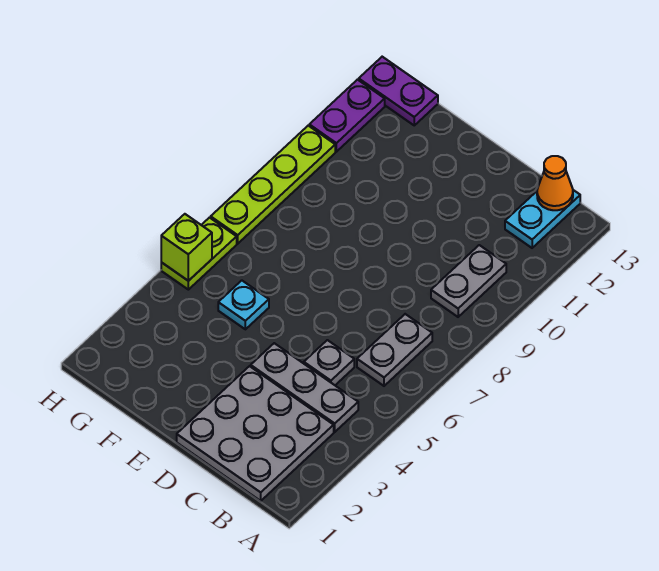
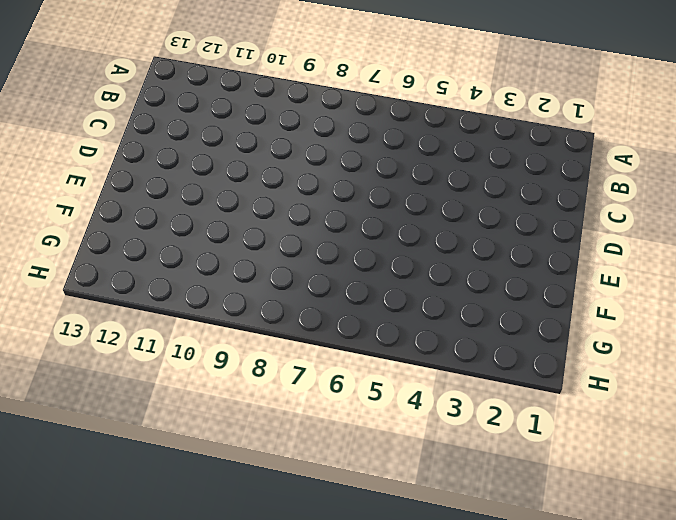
none -> grey 3x3 plate [177,366,334,501]
none -> grey 1x3 plate [251,343,358,432]
none -> grey 1x2 plate [357,314,432,386]

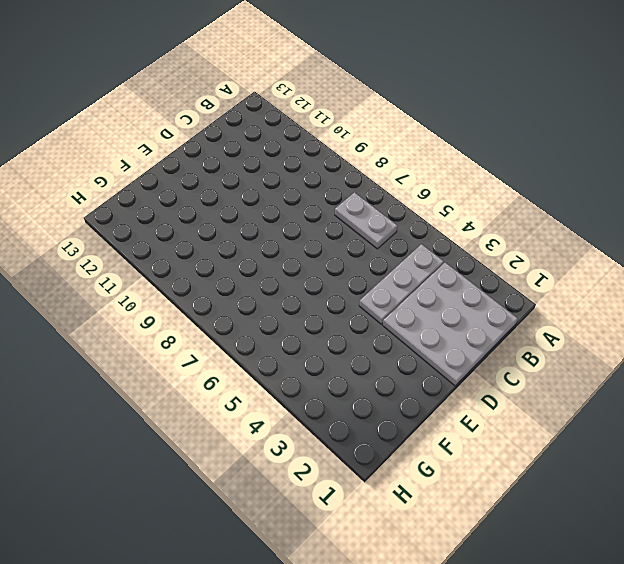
none -> grey 1x2 plate [431,245,506,317]
none -> cyan 1x2 plate [505,190,580,248]
none -> grey 1x1 plate [304,340,354,385]

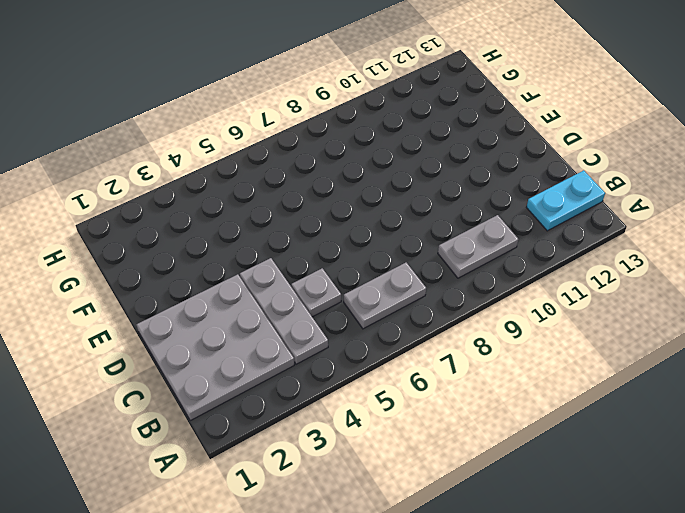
none -> cyan 1x1 plate [218,280,269,329]
none -> purple 1x2 plate [359,57,438,125]
none -> lime 1x2 plate [161,218,237,290]

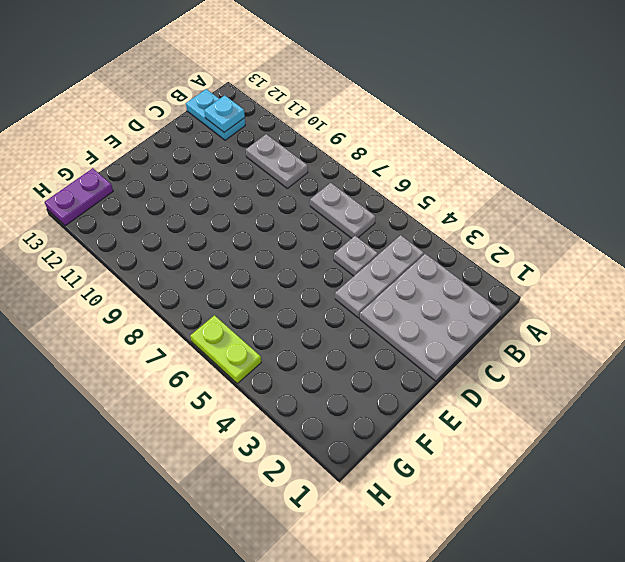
cyan 1x1 plate [204,95,245,132] -> cyan 1x1 plate moved to [218,280,269,329]
none -> lime 1x4 plate [211,126,335,244]
none -> purple 1x2 plate [309,80,385,152]
none -> orange 1x1 cone [537,156,573,210]

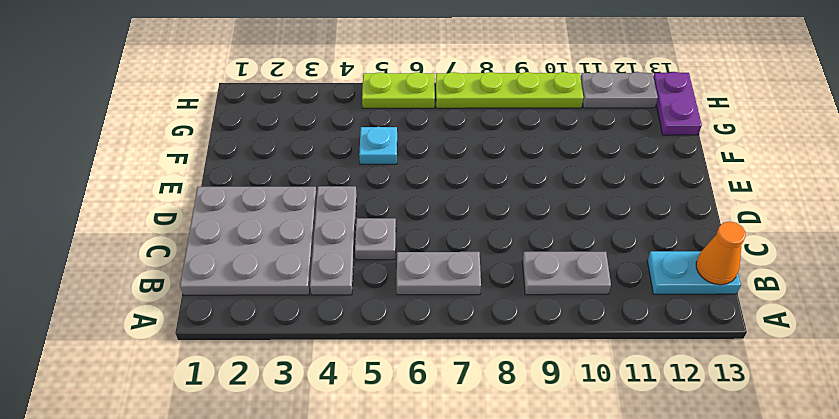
grey 1x2 plate [581,72,658,108] -> purple 1x2 plate [309,80,385,152]
none -> lime 1x1 brick [161,214,212,281]

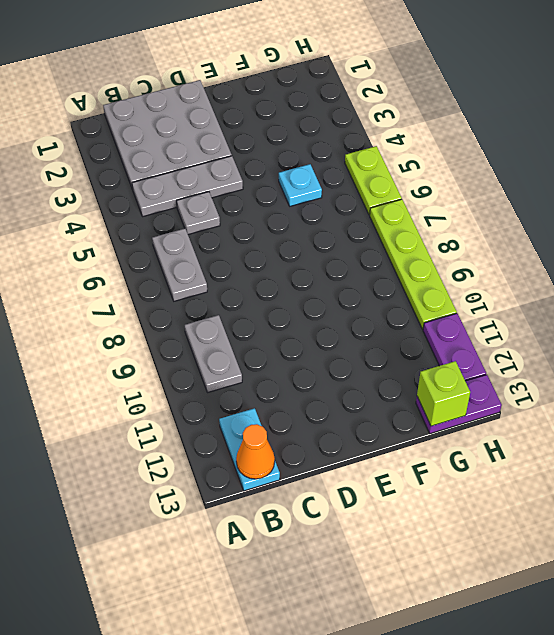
lime 1x1 brick [417,361,470,426] -> lime 1x1 brick moved to [161,214,212,281]

